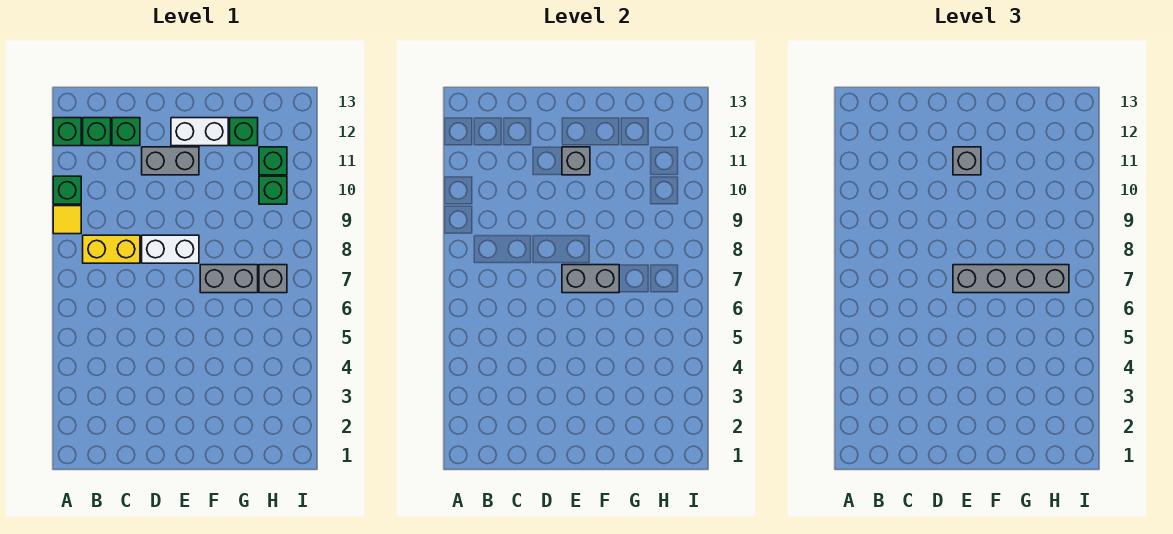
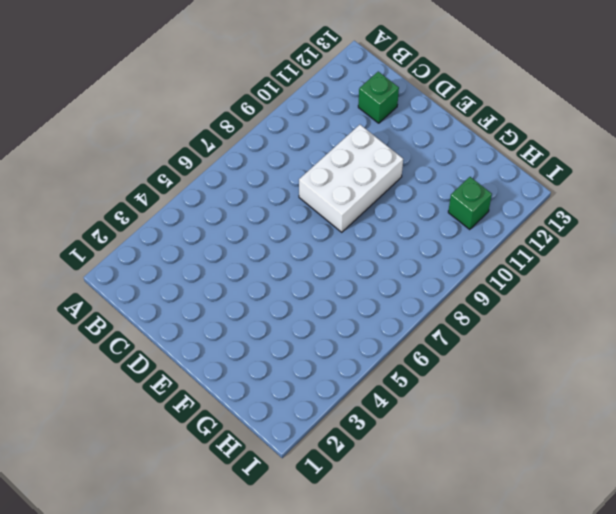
white 2x3 brick [299,125,403,232] -> white 1x2 brick [142,235,199,263]
none -> yellow 1x1 tile [53,206,81,234]
none -> green 1x1 brick [53,176,81,204]
none -> green 1x1 brick [53,118,81,146]

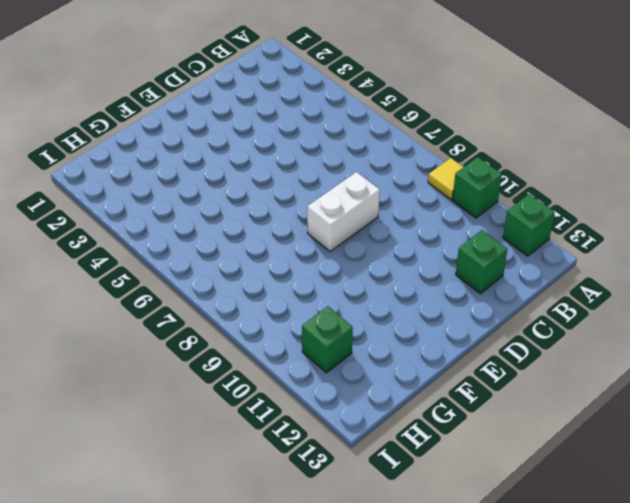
none -> yellow 1x2 brick [83,235,140,263]
none -> green 1x1 brick [83,118,111,146]
none -> grey 1x2 brick [142,147,199,175]

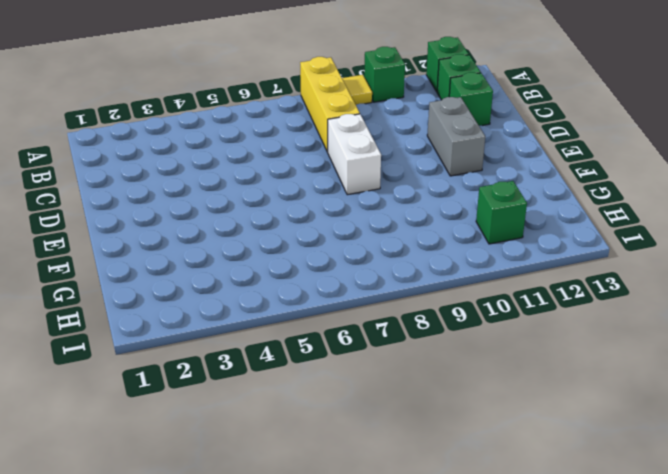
yellow 1x3 brick [300,57,360,152] -> yellow 1x2 brick [83,235,140,263]
none -> white 1x2 brick [171,118,228,146]
none -> grey 1x2 brick [200,265,258,293]
none -> green 1x1 brick [230,118,258,146]

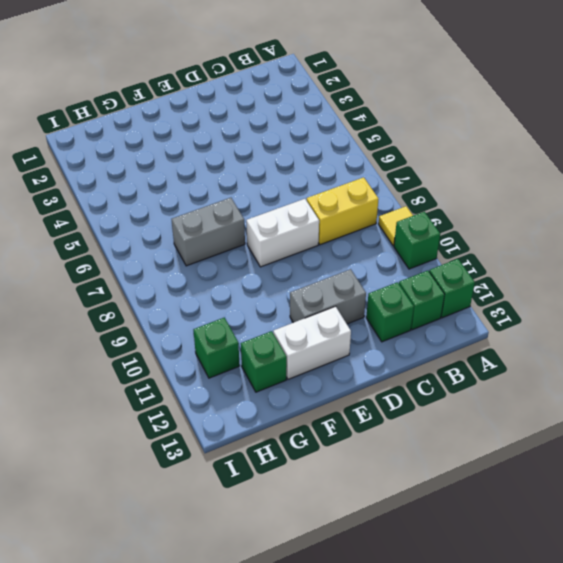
none -> grey 1x1 brick [259,265,287,293]
none -> green 1x1 brick [259,176,287,204]
none -> grey 1x2 brick [562,265,619,293]

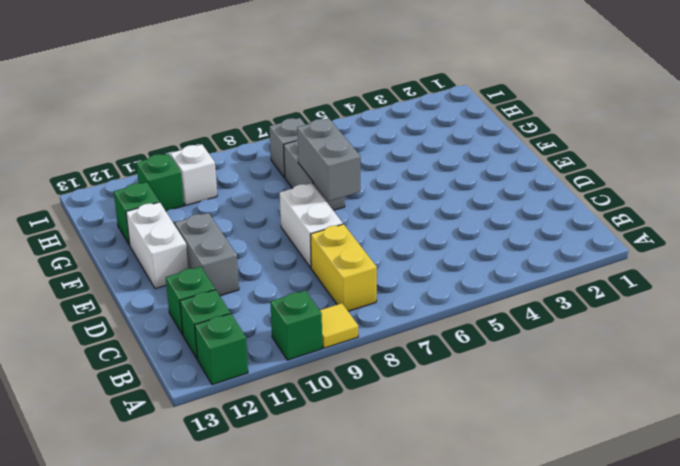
white 1x1 brick [170,144,217,205] -> green 1x1 brick [259,176,287,204]
none -> grey 1x1 brick [562,147,590,175]
none -> grey 1x4 brick [953,265,1069,293]
none -> grey 1x1 brick [953,147,981,175]

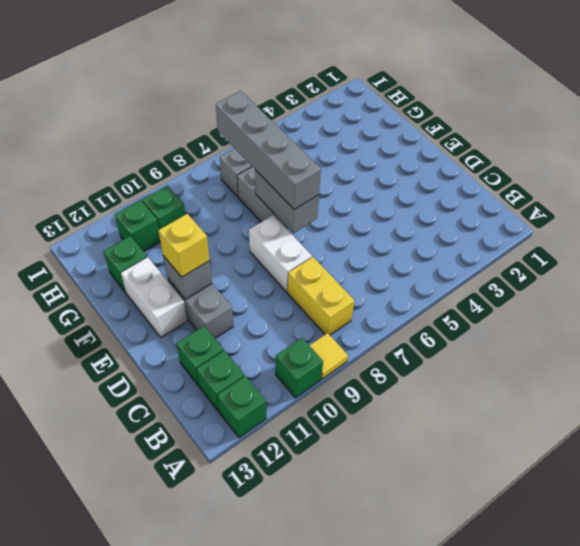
yellow 1x1 brick [158,214,210,277] -> grey 1x1 brick [953,147,981,175]

